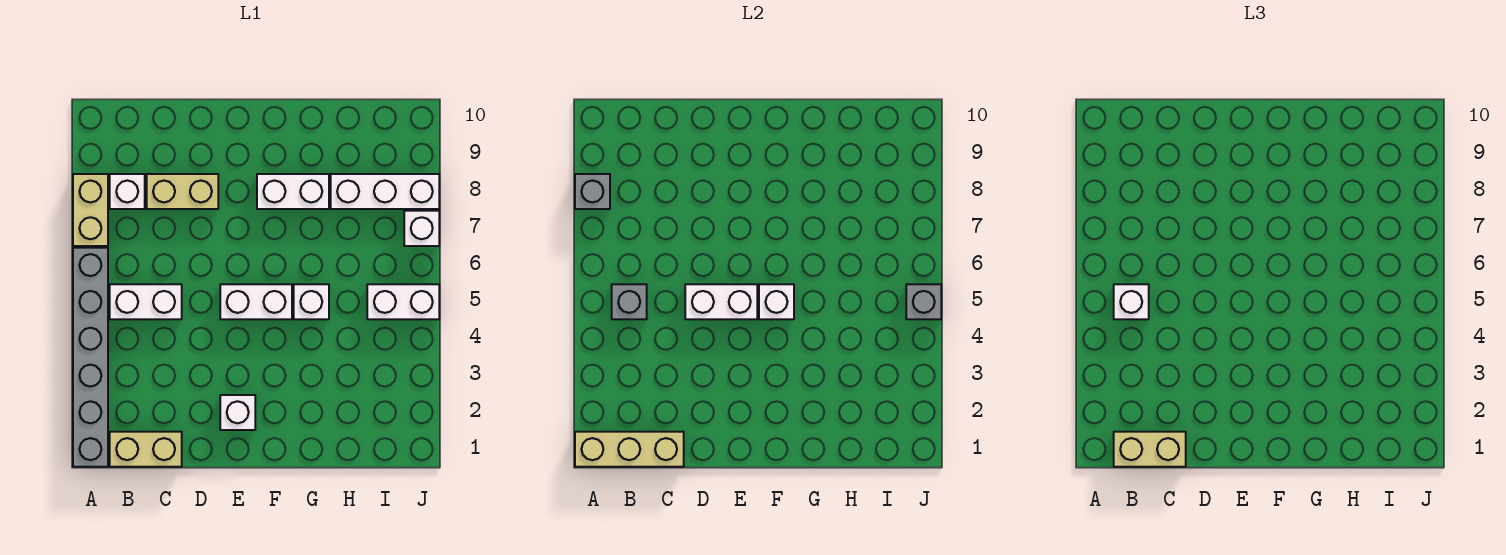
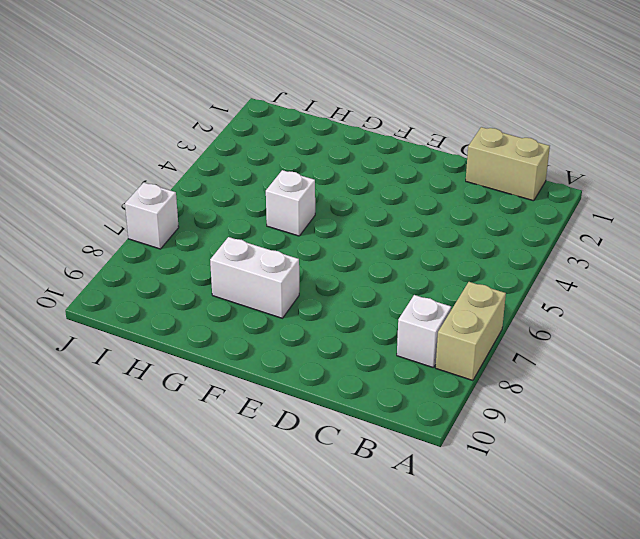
none -> grey 1x6 brick [73,248,108,467]
none -> white 1x2 brick [110,284,182,319]
none -> tan 1x2 brick [147,174,218,209]

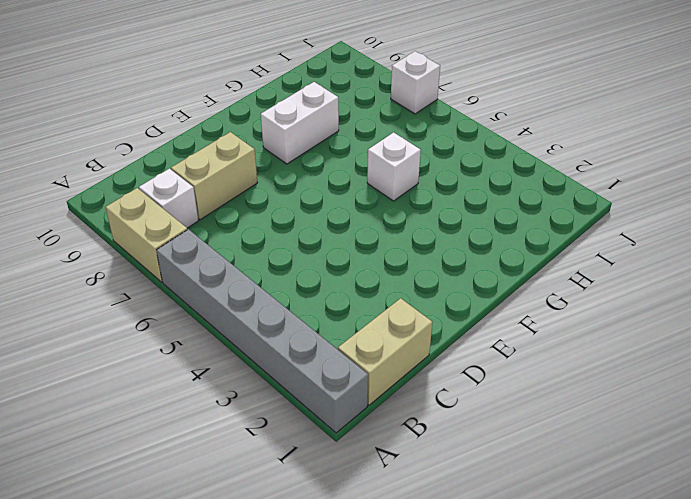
none -> white 1x2 brick [110,284,182,319]
none -> white 1x1 brick [220,395,255,430]
none -> white 1x2 brick [220,284,292,319]

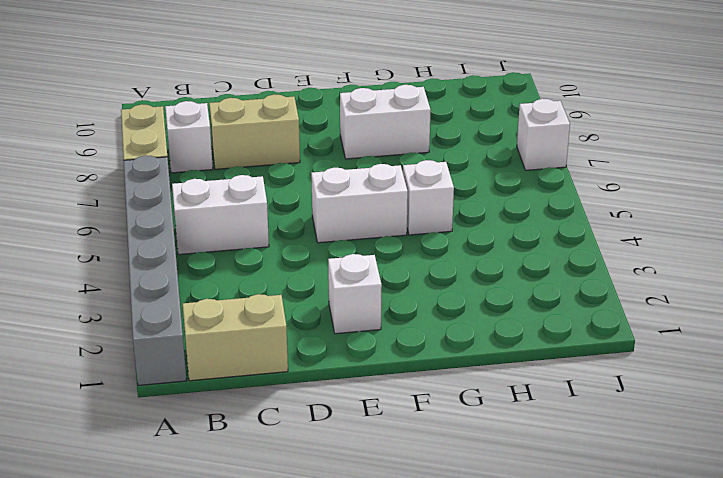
none -> white 1x3 brick [331,174,439,209]
none -> white 1x2 brick [367,284,439,319]
none -> tan 1x3 brick [575,432,684,467]

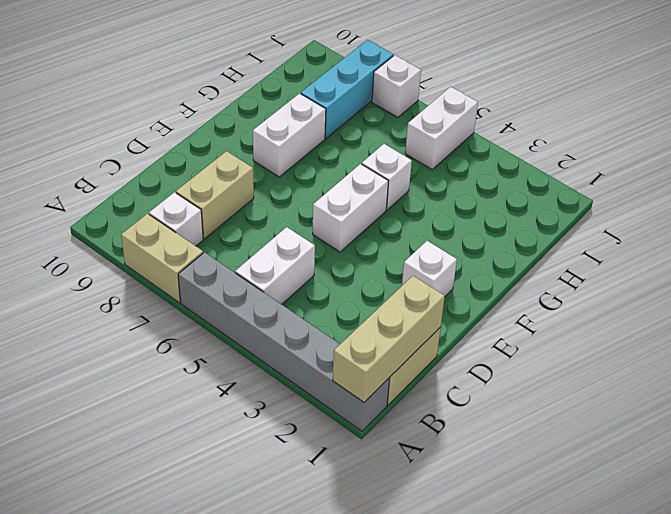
cyan 1x3 brick [301,40,393,138] -> white 1x3 brick [331,174,439,209]
none -> grey 1x1 brick [575,174,610,209]
none -> grey 1x1 brick [612,284,647,319]
none -> white 1x2 brick [685,284,757,319]

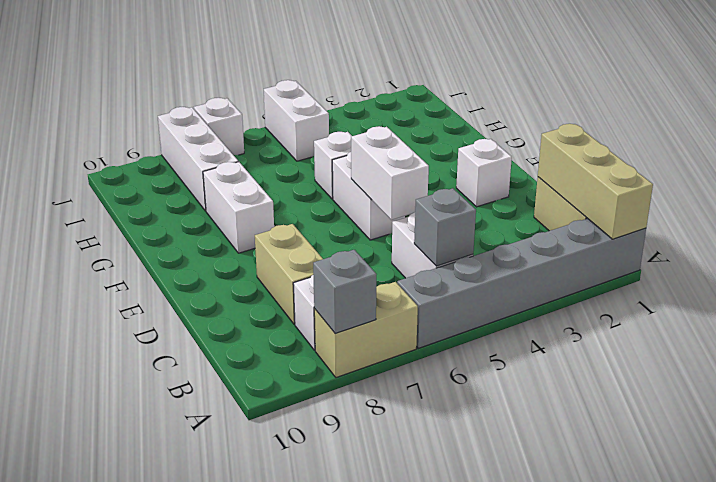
none -> white 1x1 brick [759,284,794,319]
none -> grey 1x1 brick [906,284,941,319]
none -> tan 1x2 brick [1114,432,1186,467]

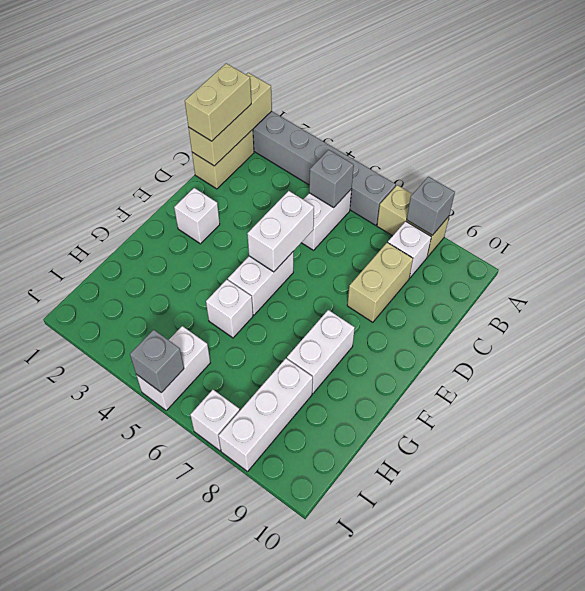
none -> white 1x1 brick [759,284,794,319]
none -> white 1x1 brick [1114,284,1149,319]

